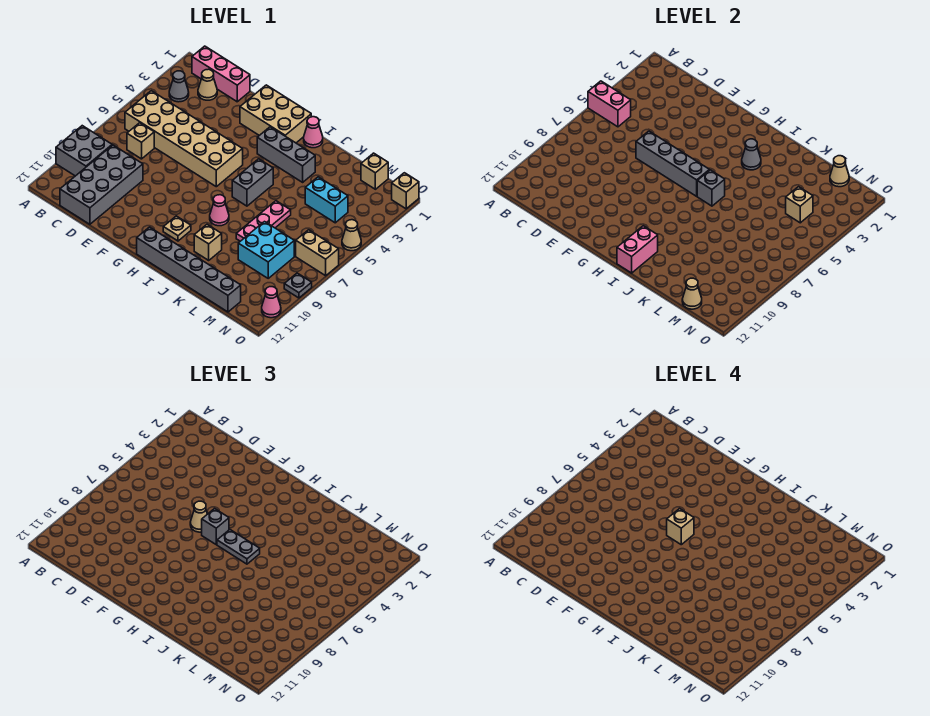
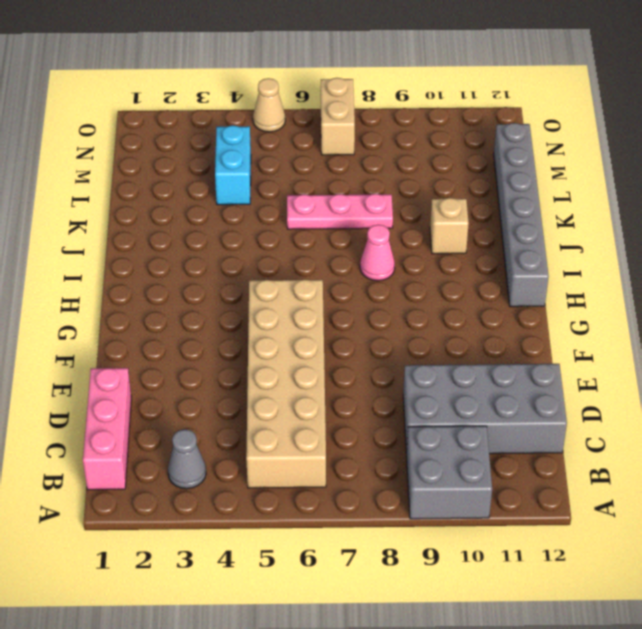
none -> tan 1x1 cone [198,69,217,100]
none -> tan 1x1 brick [127,123,154,159]
none -> tan 2x3 brick [240,85,311,143]
none -> grey 1x3 brick [257,127,315,182]

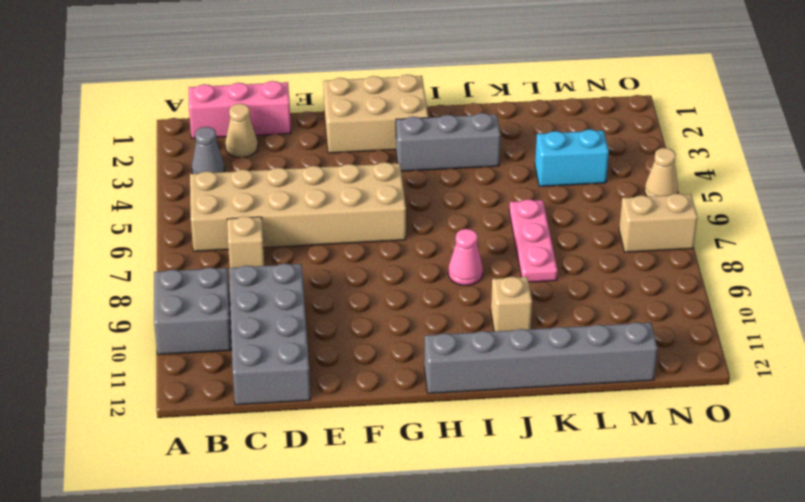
none -> tan 1x1 plate [163,216,191,241]
none -> pink 1x1 cone [304,117,323,148]
none -> grey 1x2 brick [232,159,273,206]
none -> cyan 2x2 brick [238,222,294,278]

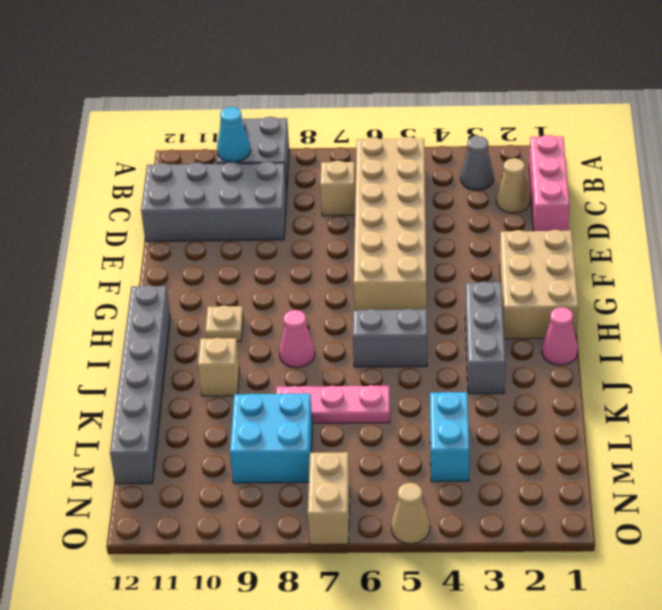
cyan 1x1 cone [217,107,251,162] -> none
none -> tan 1x1 brick [361,153,388,189]
none -> tan 1x1 brick [392,173,419,209]
none -> grey 1x1 plate [284,273,312,298]
none -> pink 1x1 cone [262,287,281,318]

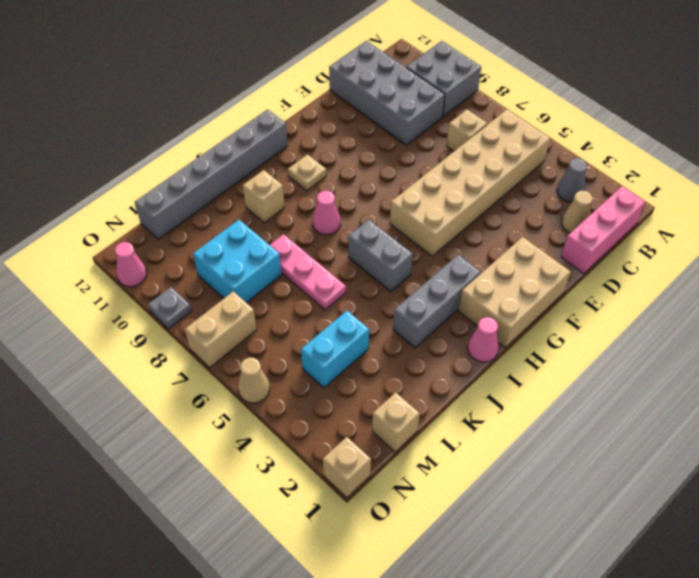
none -> pink 1x2 brick [588,81,631,127]
none -> grey 1x4 brick [636,131,709,196]
none -> grey 1x1 cone [742,139,761,170]
none -> grey 1x1 brick [697,170,725,206]

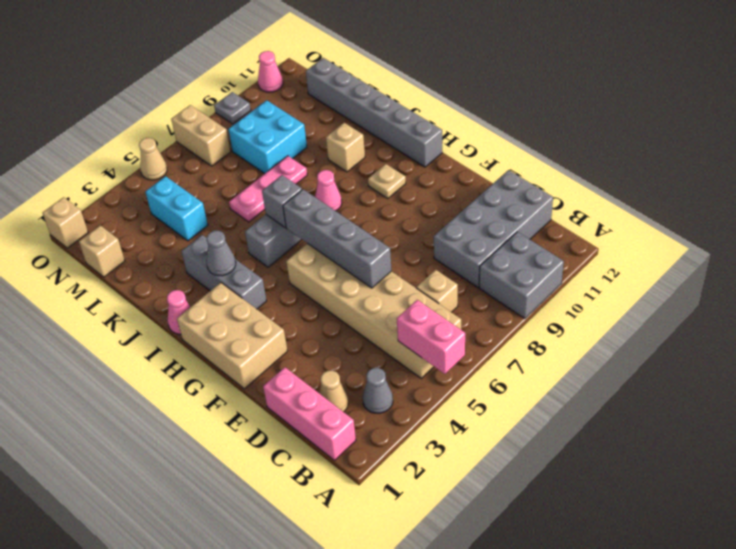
none -> pink 1x2 brick [617,226,658,273]
none -> tan 1x1 cone [830,156,849,187]
none -> tan 1x1 brick [786,187,813,223]
none -> tan 1x1 cone [682,278,702,309]

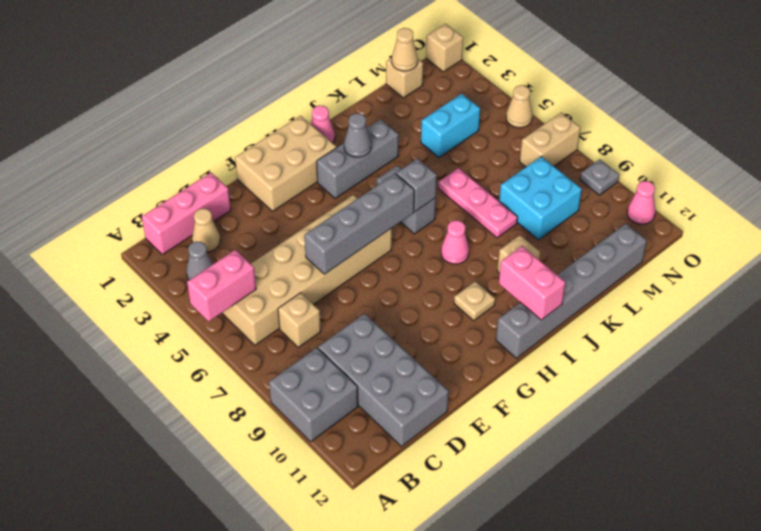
none -> tan 1x1 brick [786,187,813,223]
none -> tan 1x1 cone [682,278,702,309]
none -> tan 1x1 cone [190,501,207,532]
none -> grey 1x1 brick [202,509,229,545]

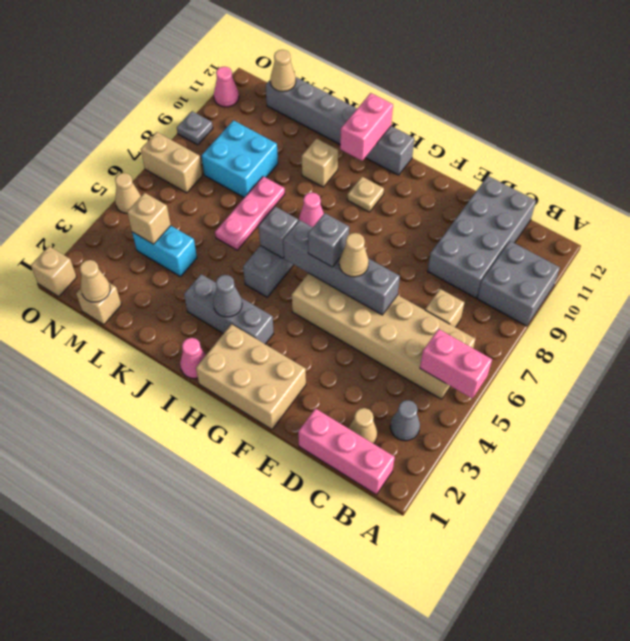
none -> grey 1x2 plate [217,530,260,564]
none -> tan 1x1 brick [667,509,694,545]

